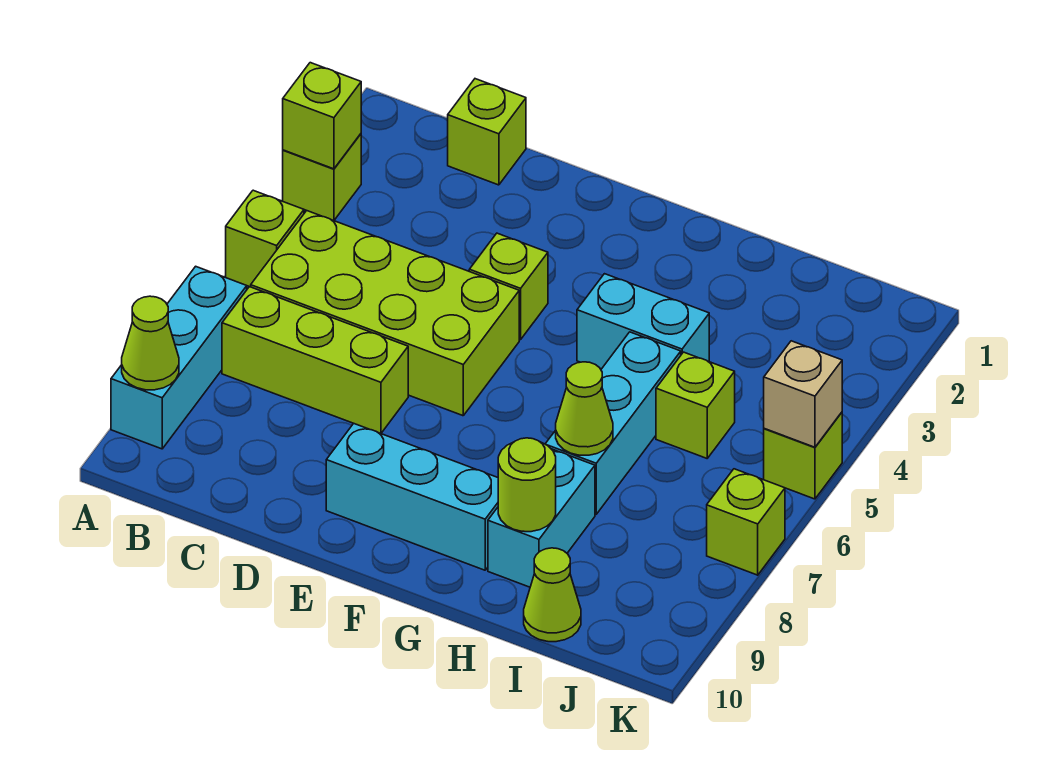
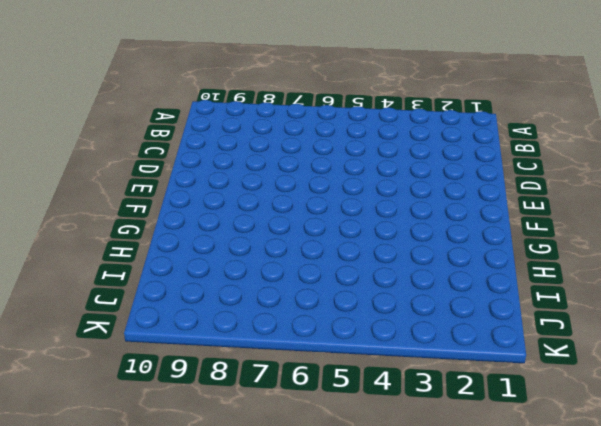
none -> lime 1x1 brick [283,134,361,221]
none -> lime 1x1 brick [226,190,304,287]
none -> cyan 1x3 brick [111,266,247,449]

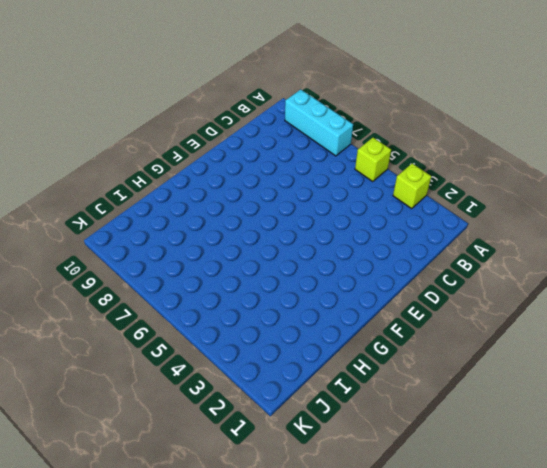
none -> lime 2x4 brick [251,211,519,416]
none -> lime 1x3 brick [222,287,408,433]
none -> lime 1x1 brick [448,79,526,185]

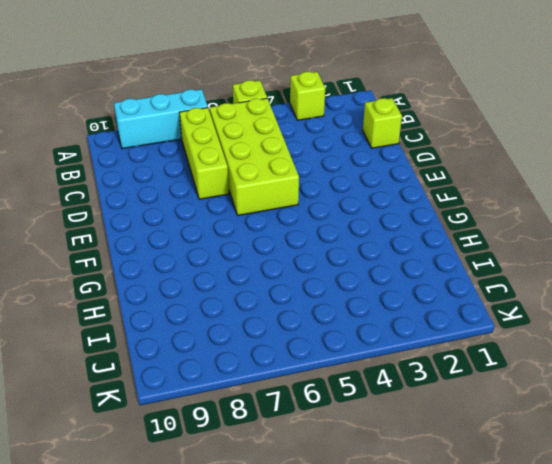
none -> lime 1x1 brick [469,233,548,340]
none -> cyan 1x3 brick [326,423,498,570]
none -> cyan 1x2 brick [577,274,709,369]

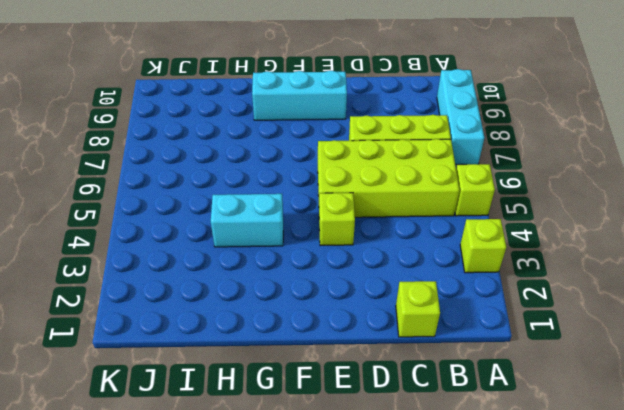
none -> cyan 1x3 brick [546,332,681,514]
none -> cyan 1x2 brick [488,449,595,587]
none -> lime 1x1 brick [656,352,735,458]

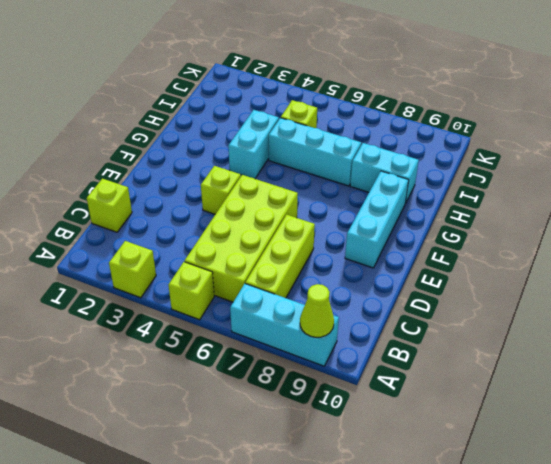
none -> lime 1x1 cone [524,548,581,642]
none -> lime 1x1 brick [764,412,842,499]
none -> lime 1x1 brick [707,469,785,575]

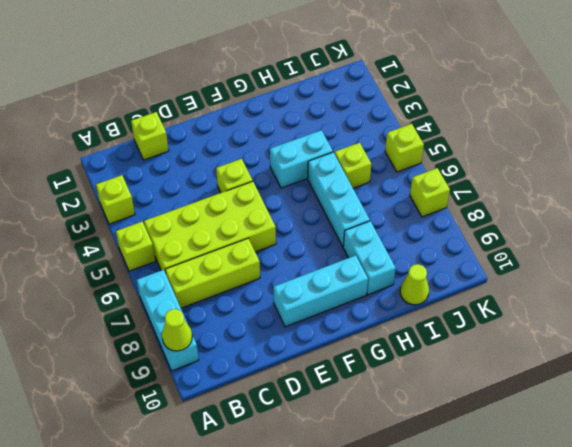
none -> lime 1x1 brick [283,63,361,169]
none -> lime 1x1 cone [556,362,613,455]
none -> lime 1x1 round brick [498,438,556,532]

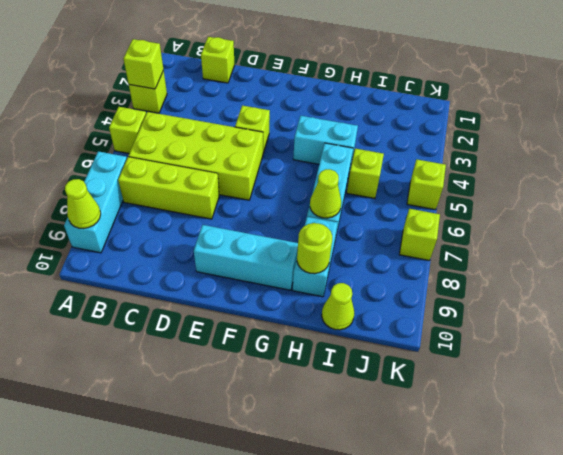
none -> tan 1x1 brick [764,341,842,447]

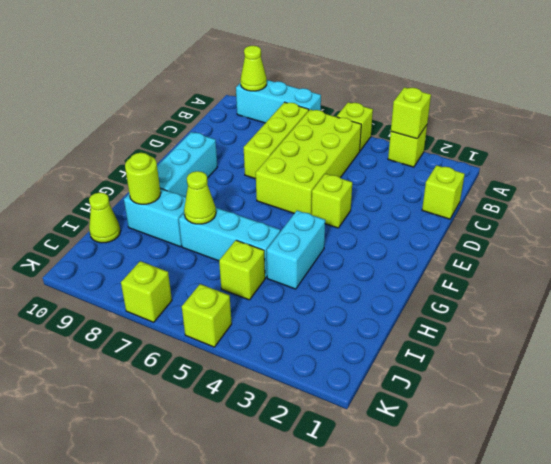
none -> tan 1x1 brick [764,341,842,447]

